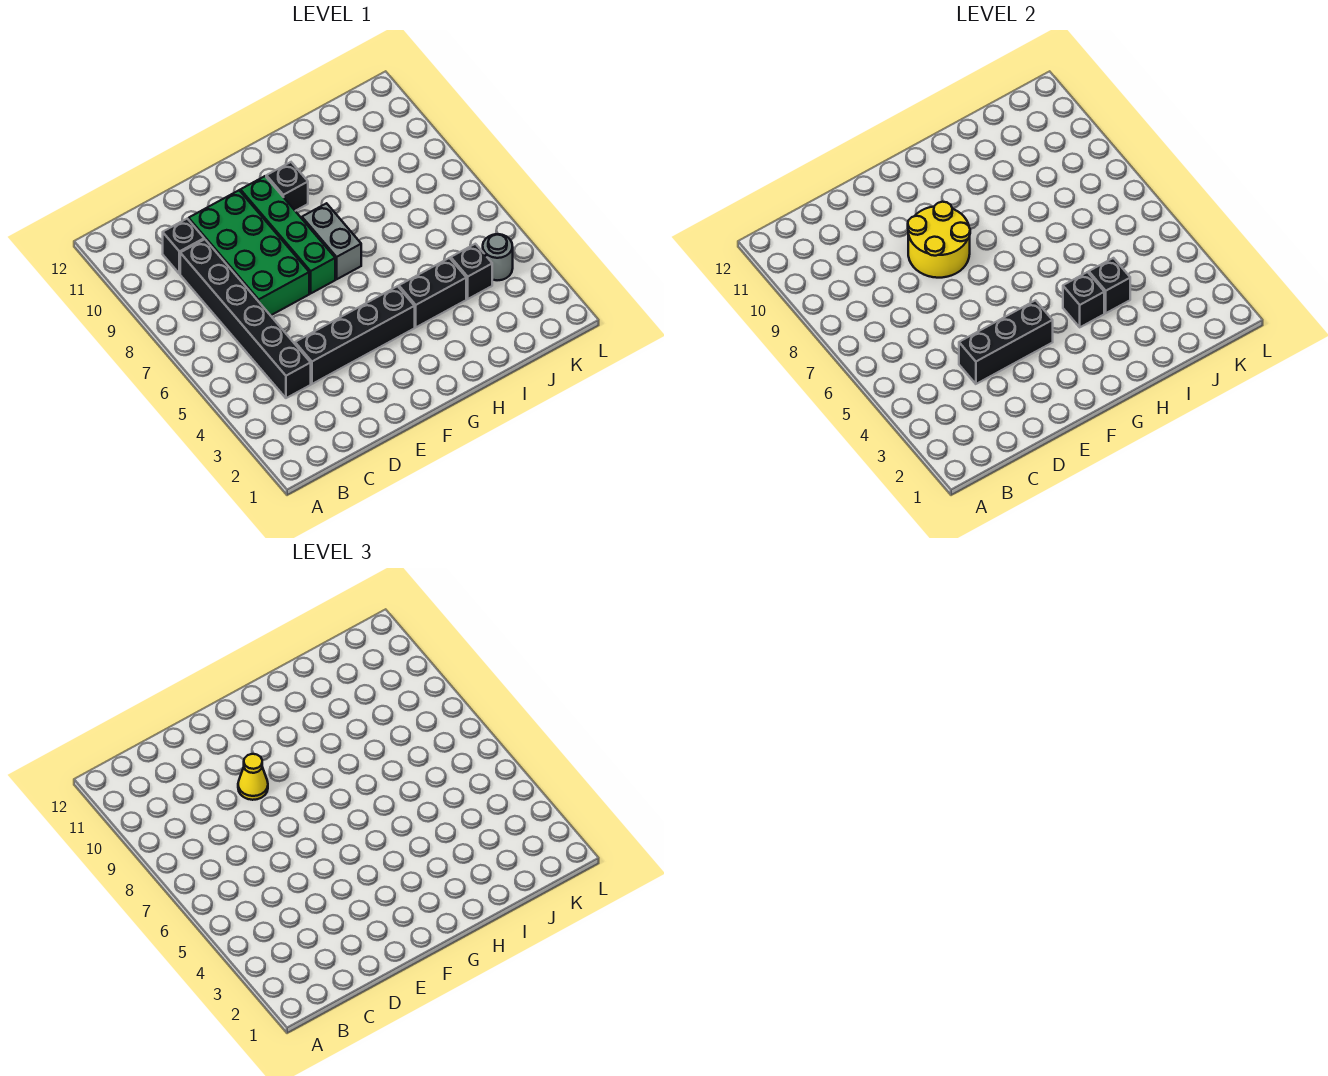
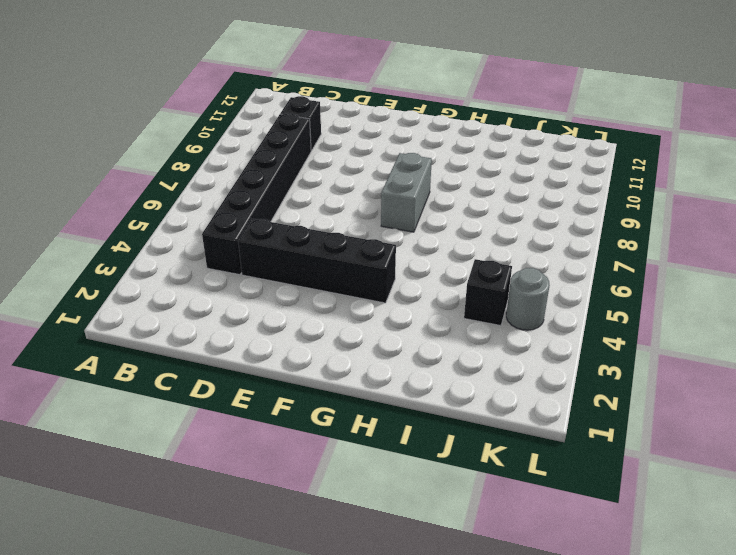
none -> green 2x4 brick [189,190,309,315]
none -> green 1x4 brick [240,176,335,293]
none -> black 1x1 brick [266,162,308,211]

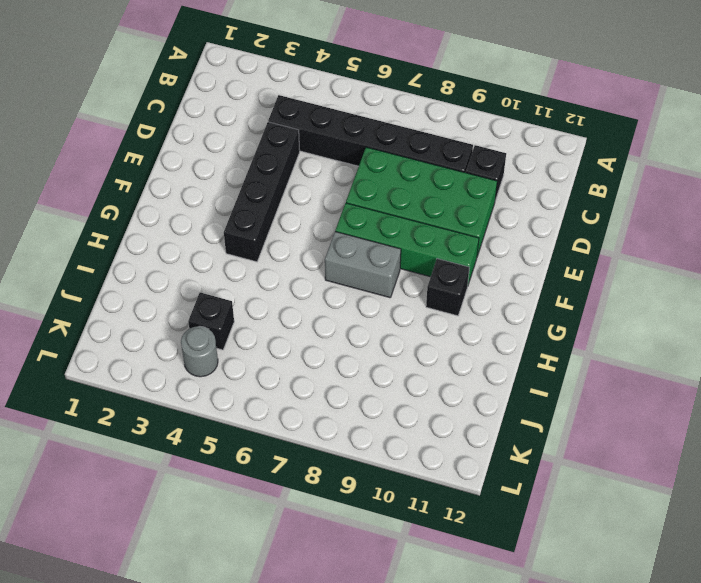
none -> black 1x2 brick [399,258,466,327]
none -> black 1x3 brick [959,300,1053,384]
none -> yellow 2x2 round brick [908,202,970,278]

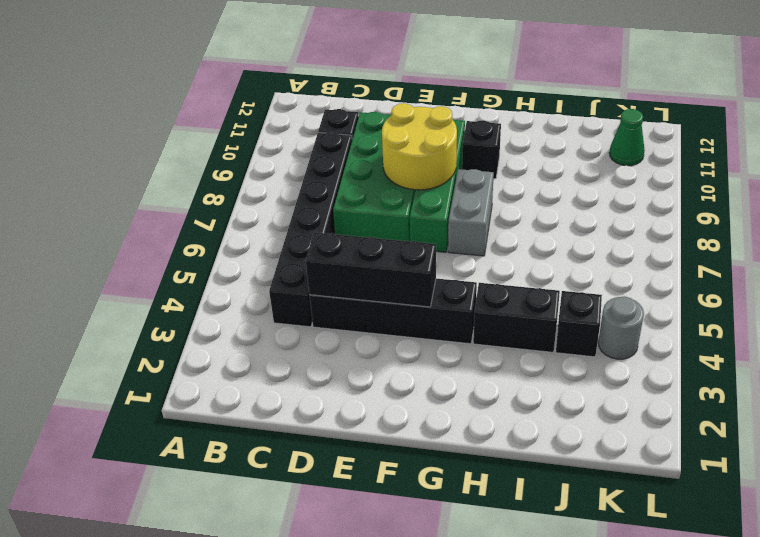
green 1x1 cone [609,109,645,166] -> none
none -> black 1x1 brick [1063,272,1104,327]
none -> black 1x1 brick [1089,258,1130,313]
none -> yellow 1x1 cone [238,754,268,800]

